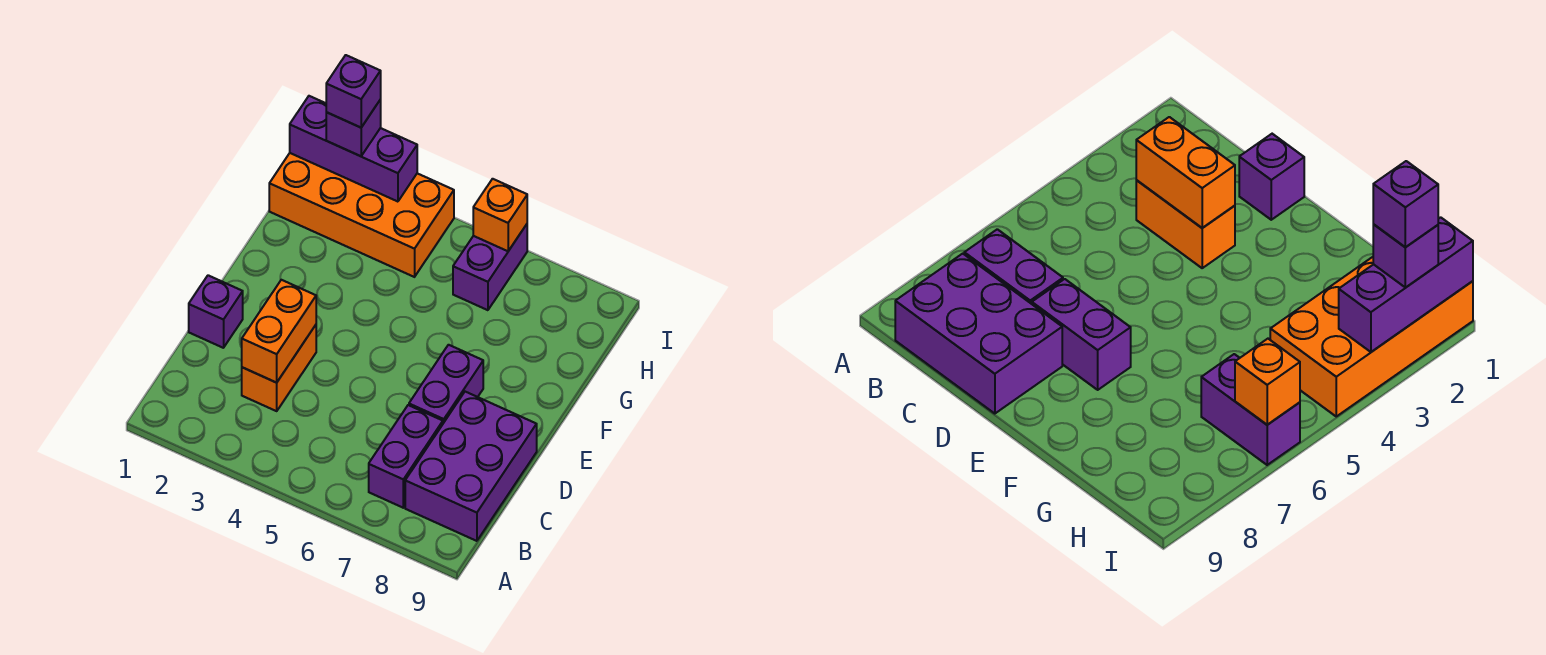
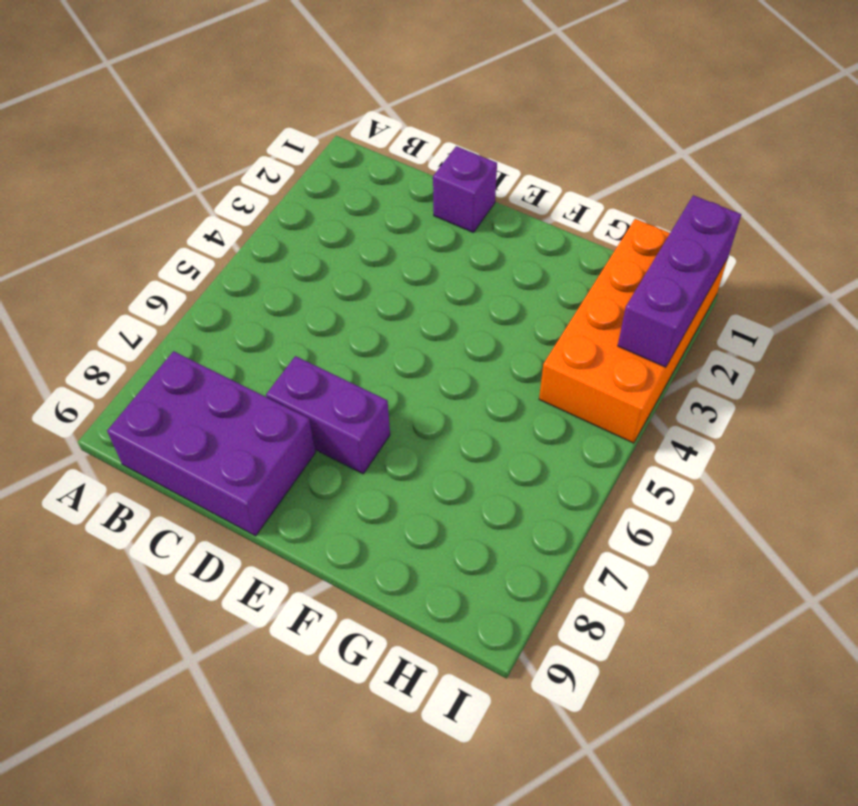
none -> purple 1x2 brick [369,405,443,508]
none -> orange 1x2 brick [242,325,316,411]
none -> purple 1x2 brick [453,224,527,310]

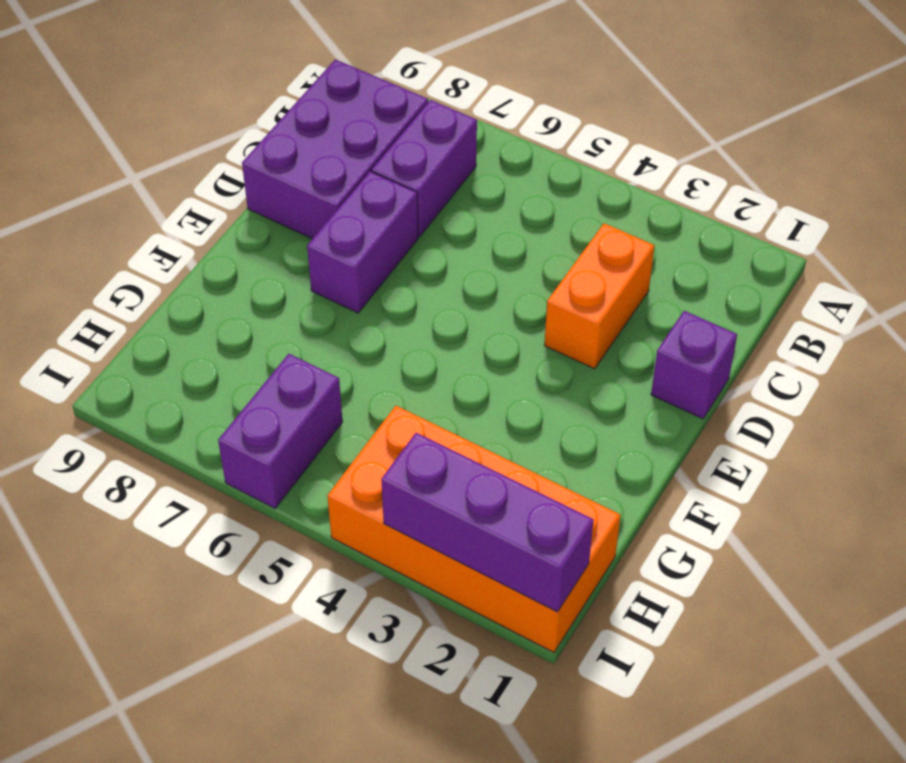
none -> orange 1x2 brick [242,280,316,383]
none -> orange 1x1 brick [473,179,527,251]
none -> purple 1x1 brick [326,100,381,156]

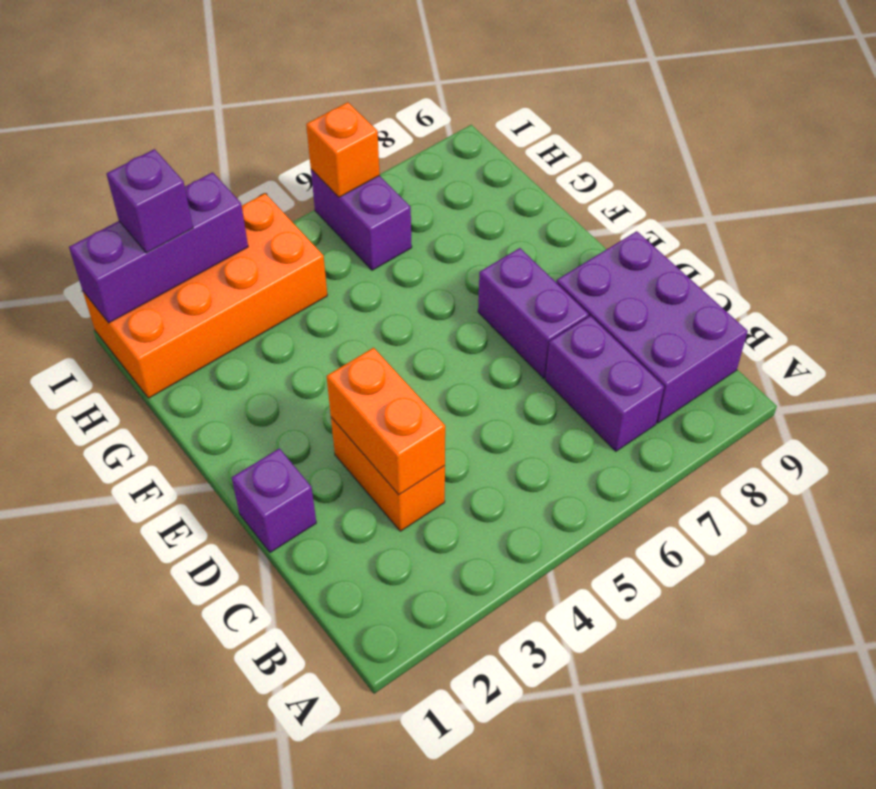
none -> purple 1x1 brick [326,55,381,128]

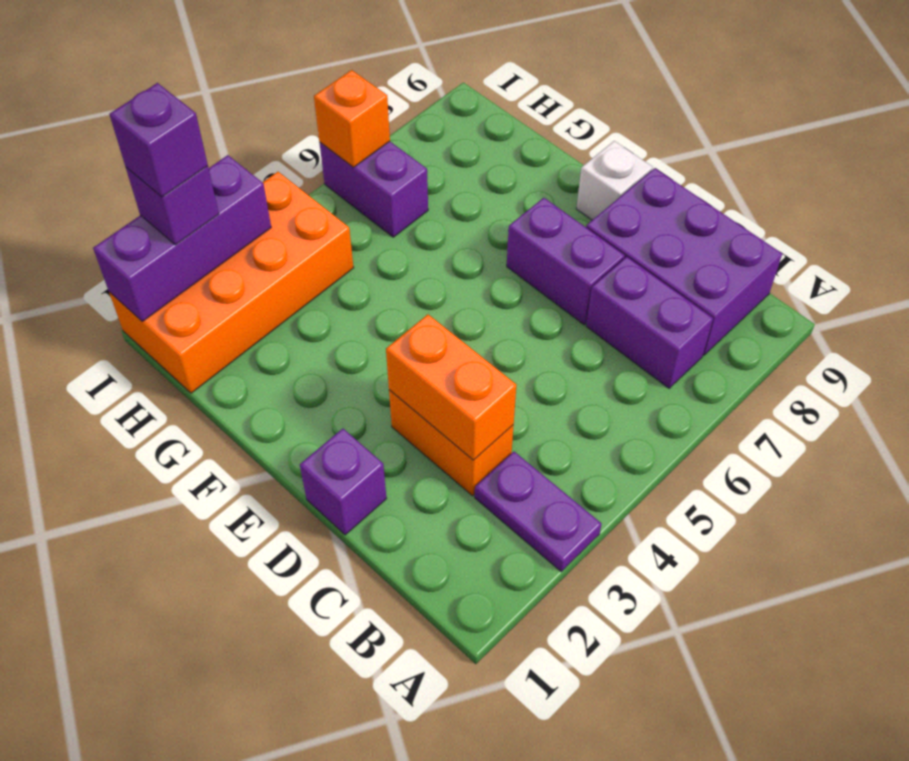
purple 1x2 plate [475,452,602,572] -> none
white 1x1 brick [576,141,653,220] -> none

